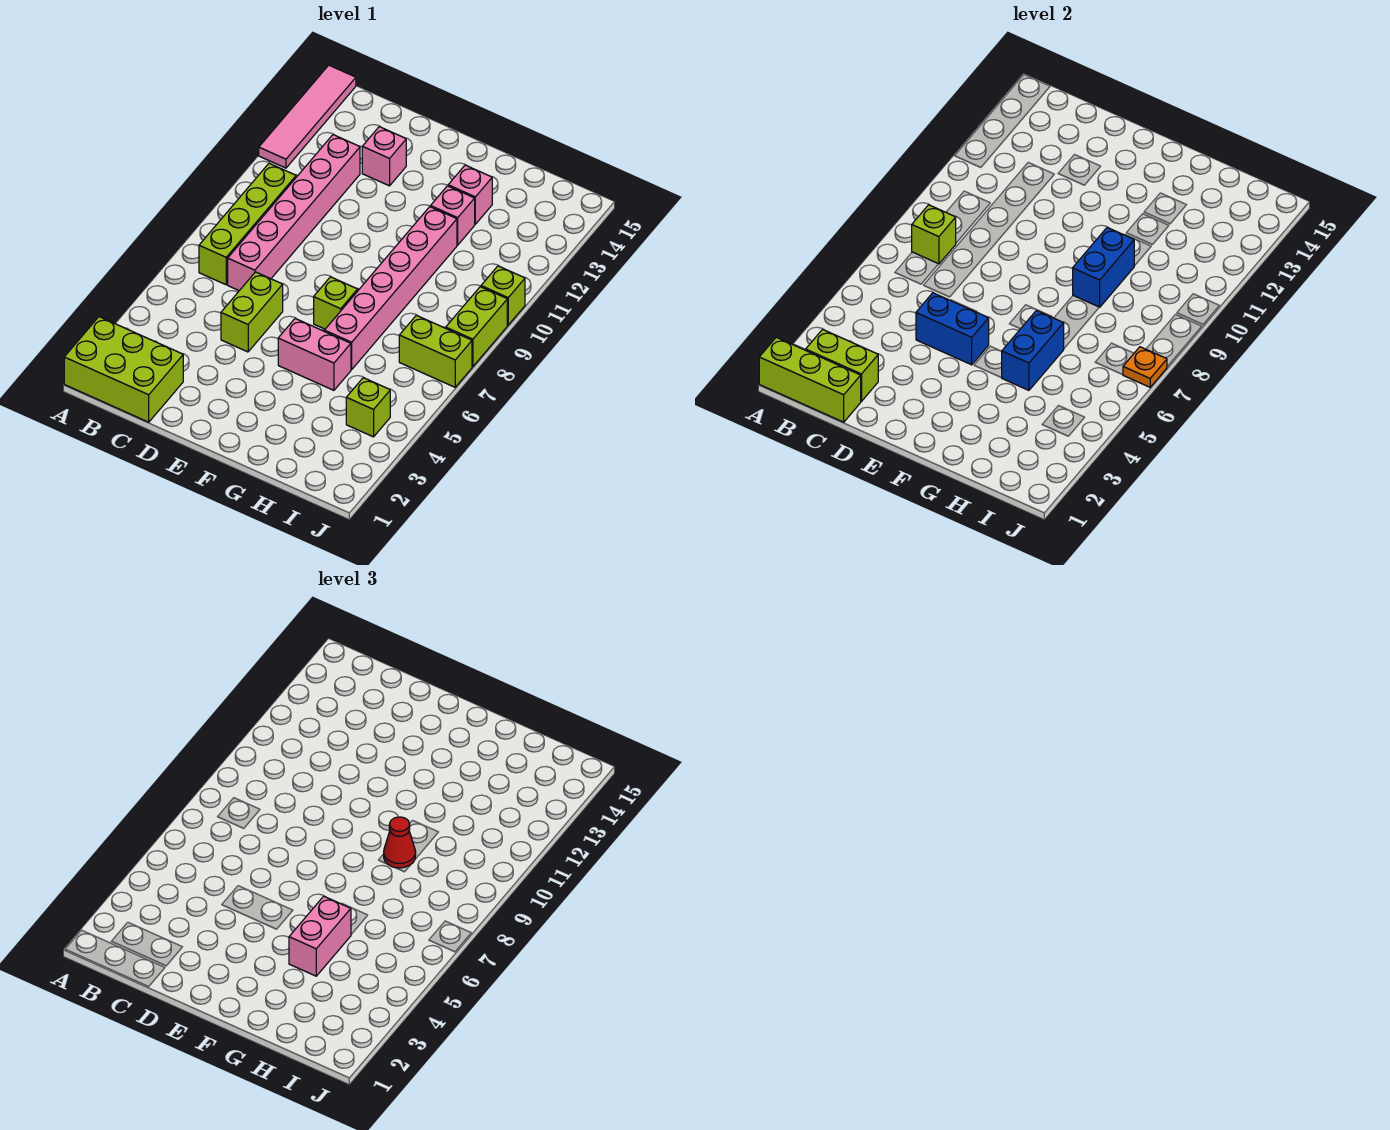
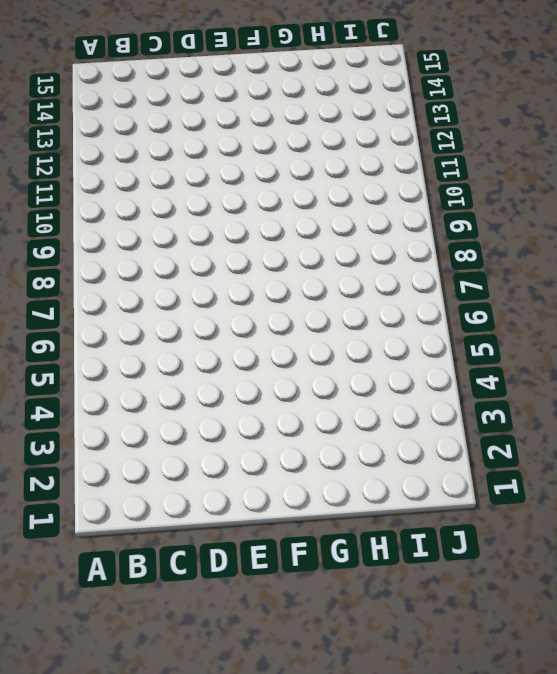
none -> lime 2x3 brick [64,317,183,422]
none -> pink 1x4 tile [259,65,356,168]
none -> lime 1x4 brick [199,163,296,285]

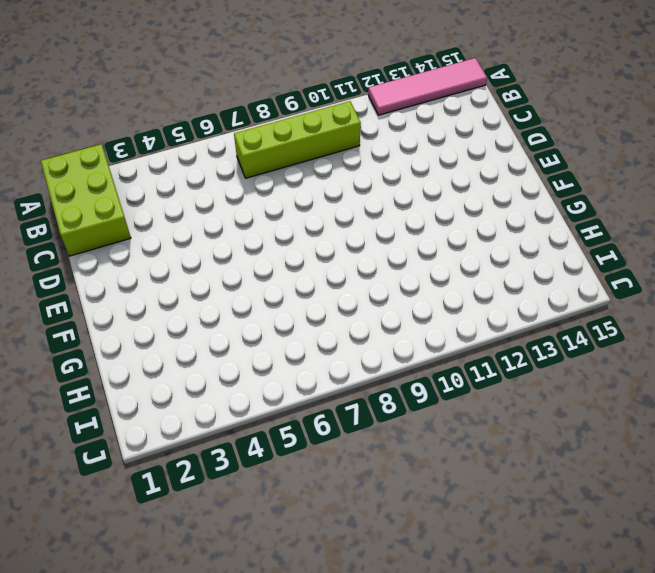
none -> pink 1x6 brick [228,135,360,291]
none -> lime 1x2 brick [221,272,283,352]
none -> pink 1x1 brick [362,127,406,186]

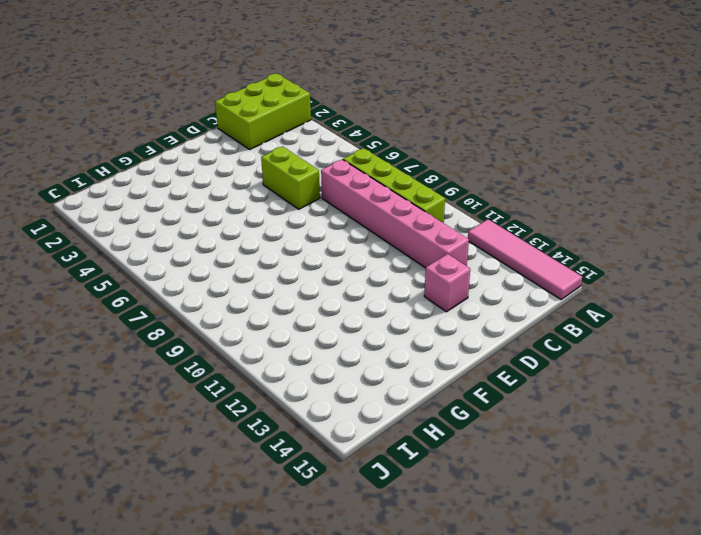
none -> pink 1x2 brick [278,319,351,390]
none -> lime 1x1 brick [314,277,358,329]
none -> pink 1x6 brick [324,207,457,370]

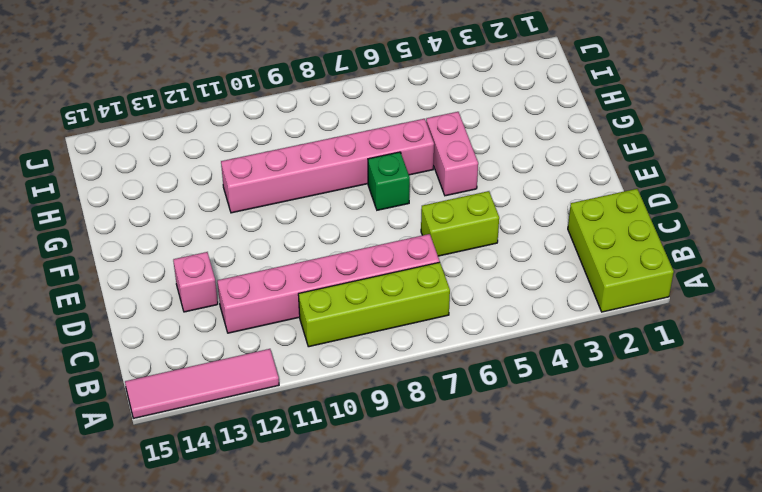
green 1x1 brick [368,152,410,210] -> lime 1x1 brick [314,277,358,329]
none -> pink 1x1 brick [431,186,475,245]
none -> pink 1x1 brick [448,165,492,224]
none -> lime 1x1 brick [346,378,390,437]

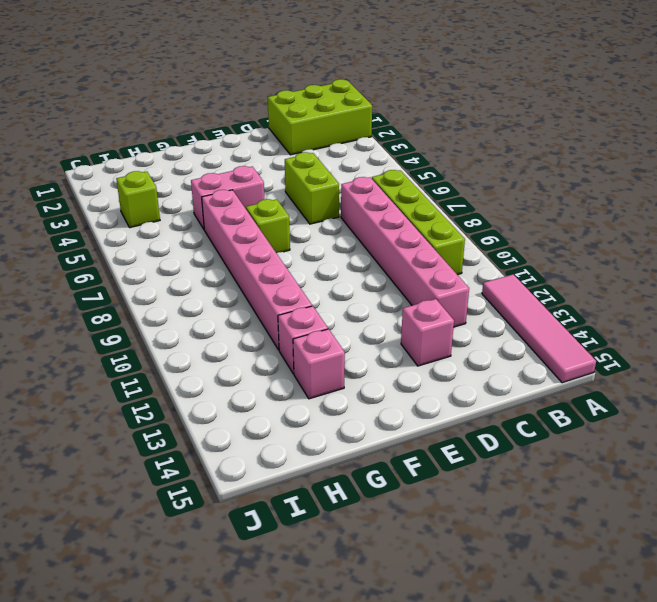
none -> lime 1x2 brick [399,315,472,387]
none -> lime 1x2 brick [446,287,507,367]
none -> lime 1x1 brick [481,266,525,325]

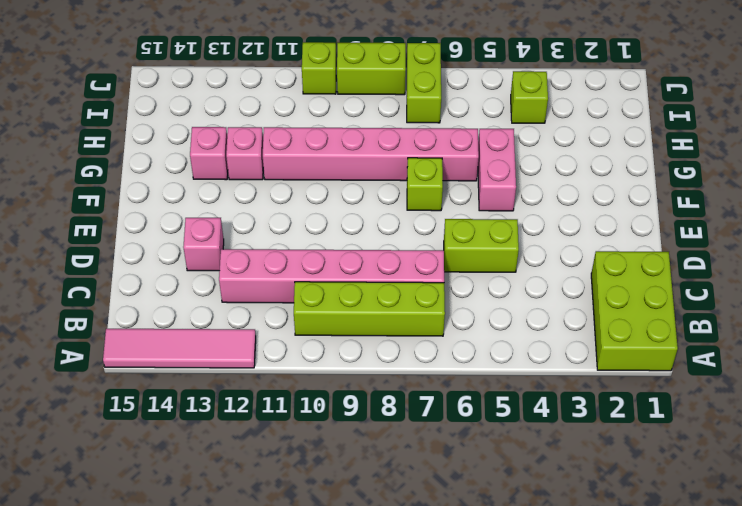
none -> lime 1x3 brick [759,337,861,422]
none -> lime 1x2 brick [806,329,878,401]
none -> lime 1x1 brick [912,205,956,264]

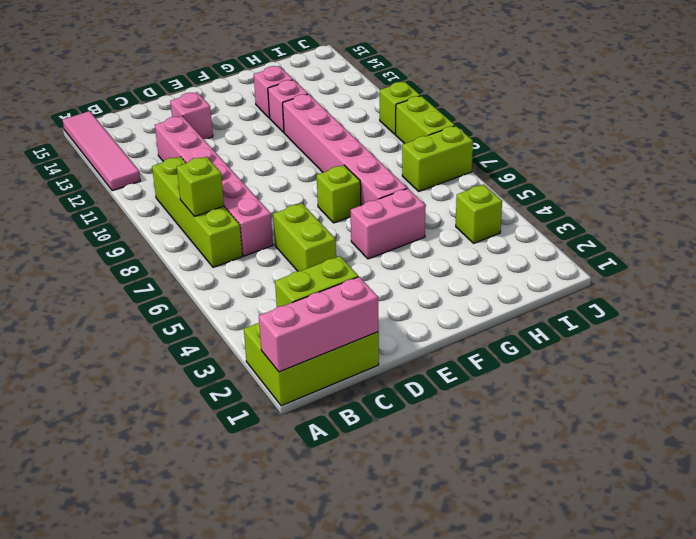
pink 1x3 brick [259,277,378,372] -> lime 1x3 brick [759,337,861,422]
none -> blue 1x2 brick [916,293,989,365]
none -> blue 1x2 brick [1001,311,1064,390]
none -> blue 1x2 brick [1073,228,1134,307]

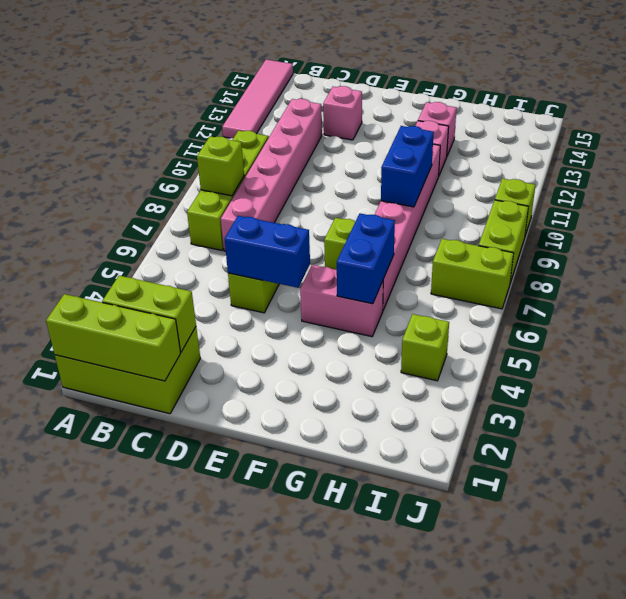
none -> orange 1x1 plate [1123,347,1167,387]
none -> pink 1x2 brick [289,896,351,976]
none -> red 1x1 cone [384,817,416,868]

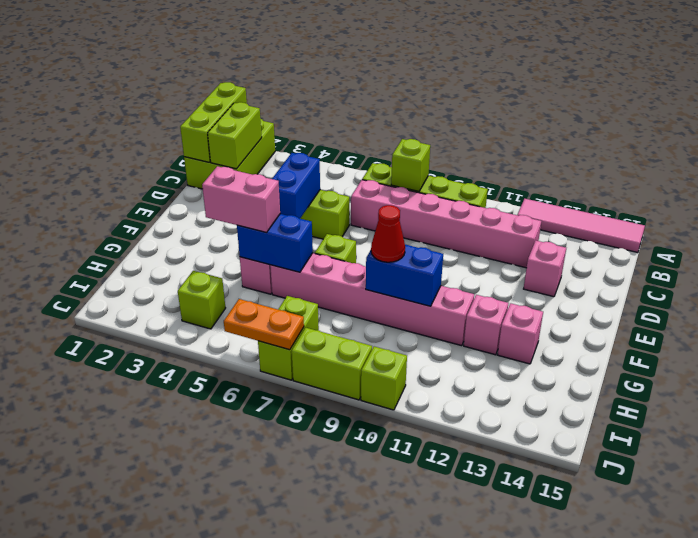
orange 1x2 plate [224,299,304,350] -> orange 1x1 plate [1123,347,1167,387]

